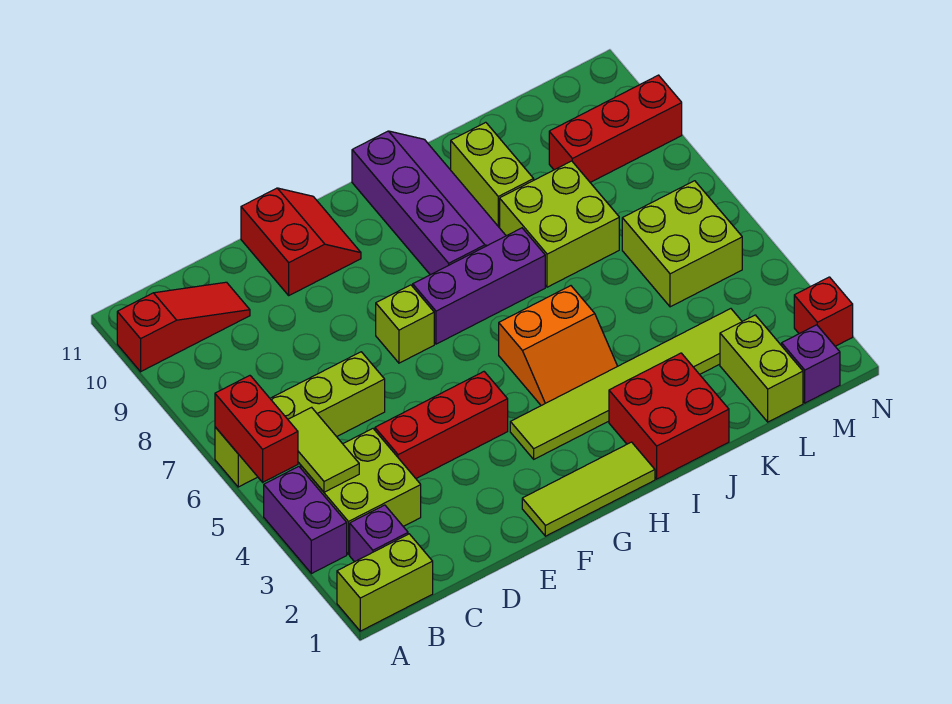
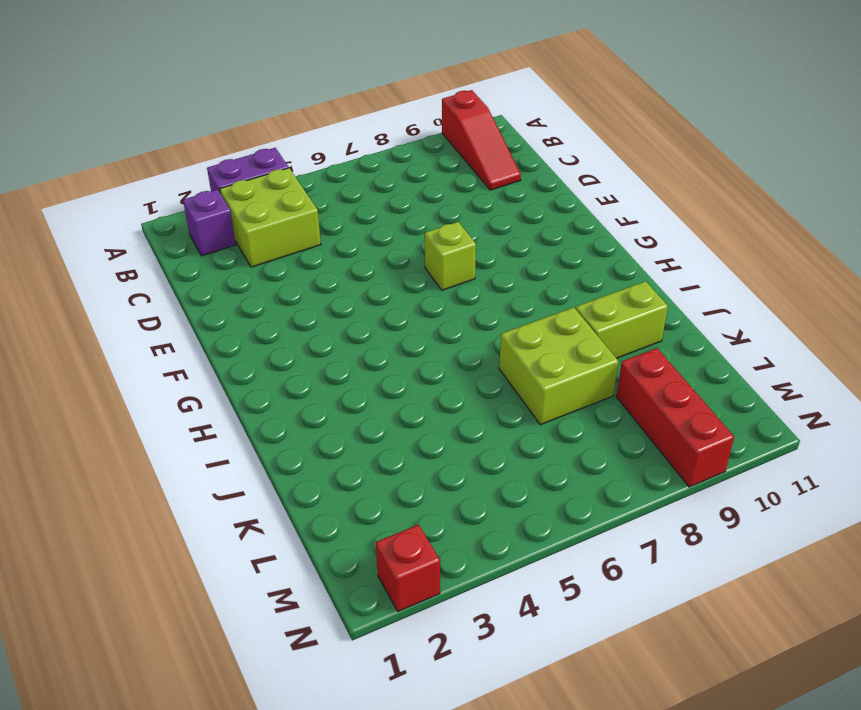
none -> lime 1x2 brick [337,534,433,631]
none -> lime 1x4 brick [215,352,385,487]
none -> red 1x3 brick [375,372,508,478]

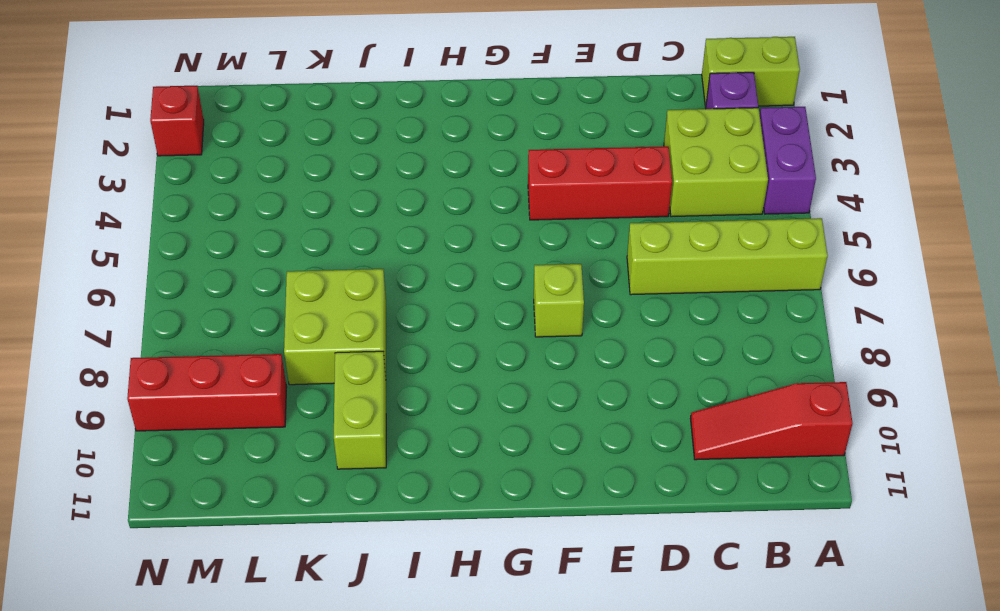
none -> red 2x2 slope [241,188,361,295]
none -> lime 1x3 tile [522,442,655,536]
none -> lime 1x6 tile [510,309,742,459]

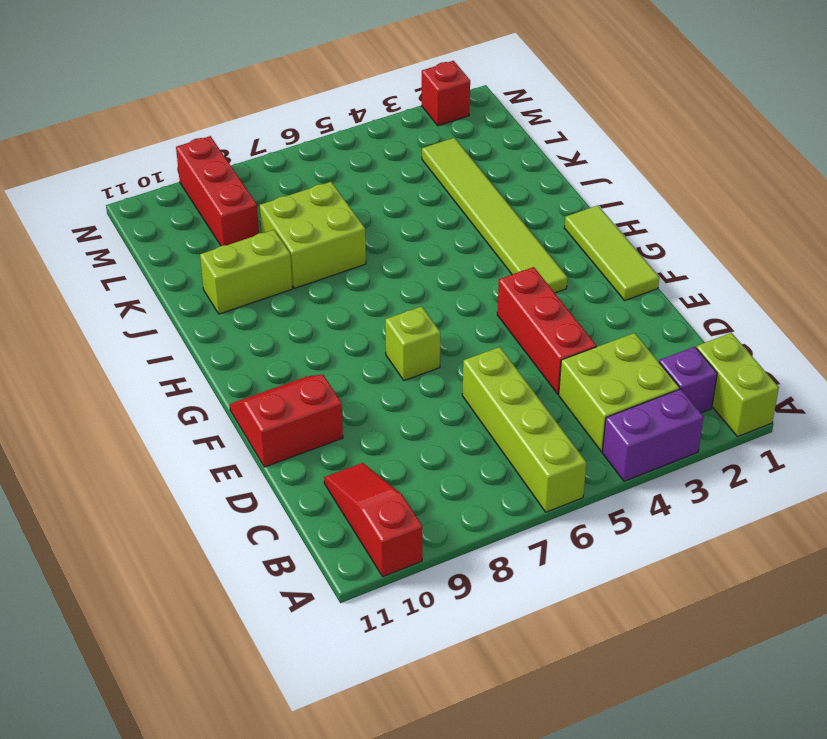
none -> purple 1x3 brick [413,228,545,344]
none -> orange 2x2 slope [499,286,618,406]
none -> purple 2x4 slope [352,131,506,275]

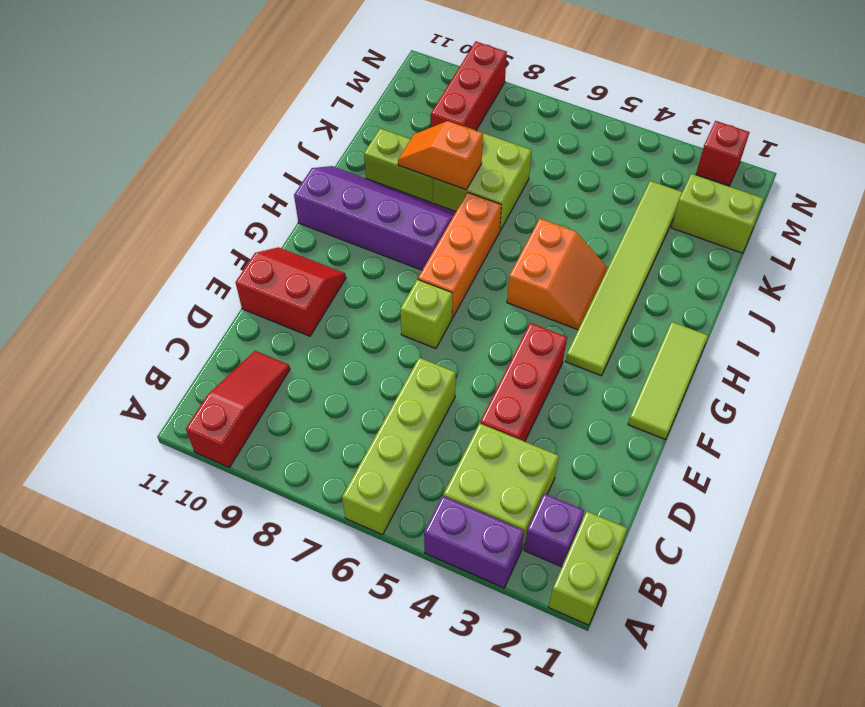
orange 1x3 brick [418,192,501,318] -> purple 1x3 brick [413,228,545,344]
orange 1x2 slope [398,121,483,190] -> none
none -> red 2x2 brick [609,353,729,479]
none -> lime 2x2 brick [622,181,742,307]
none -> purple 1x1 brick [782,325,840,403]

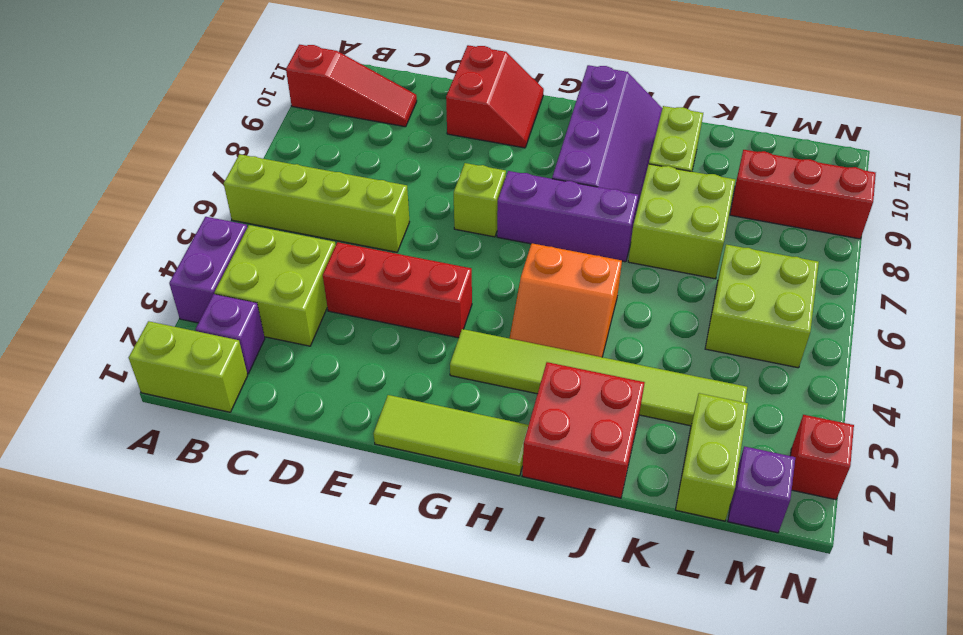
none -> red 1x2 brick [215,376,298,482]
none -> lime 1x2 tile [288,407,359,492]

